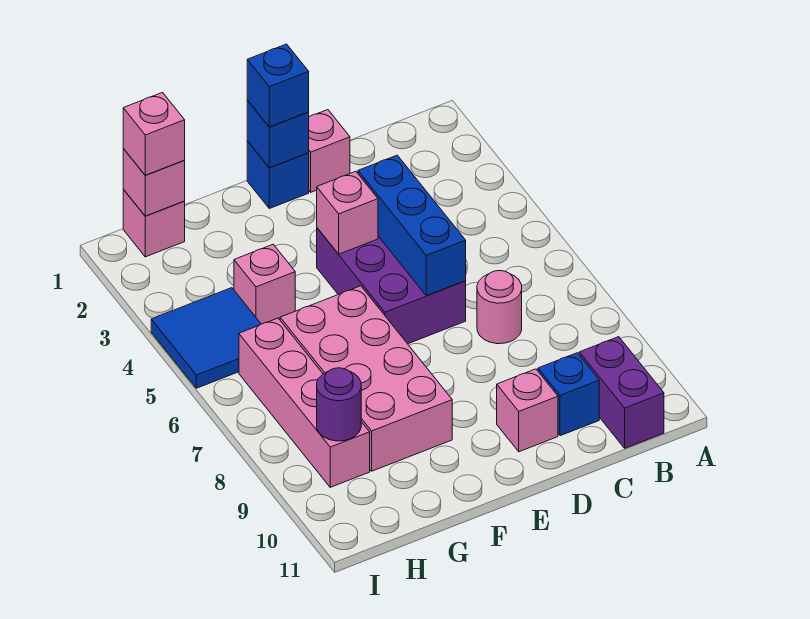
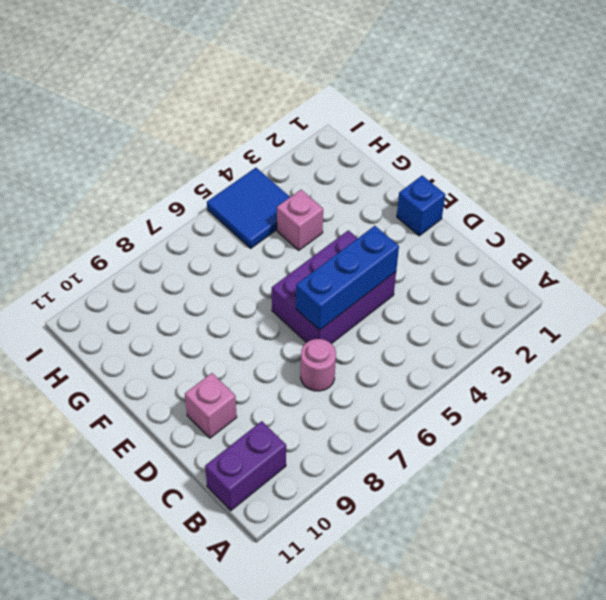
none -> blue 1x1 brick [538,353,599,436]
none -> pink 1x1 brick [309,110,350,192]
none -> pink 2x4 brick [280,286,452,471]

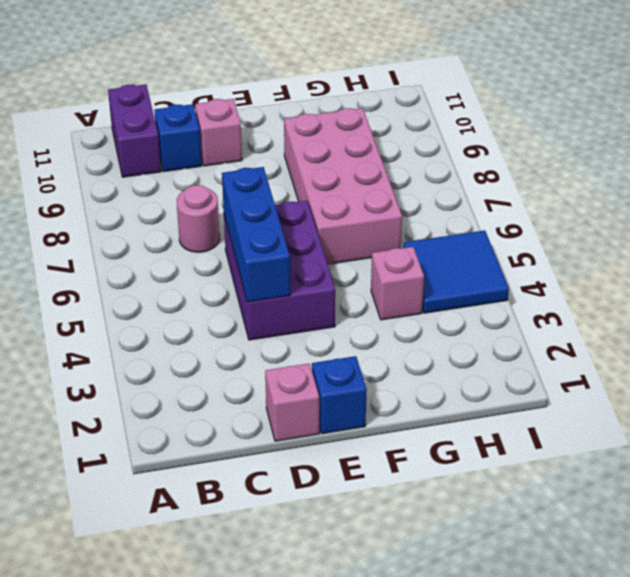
none -> pink 1x1 brick [123,189,185,257]
none -> pink 1x4 brick [239,318,370,487]
none -> blue 1x1 brick [247,100,309,168]

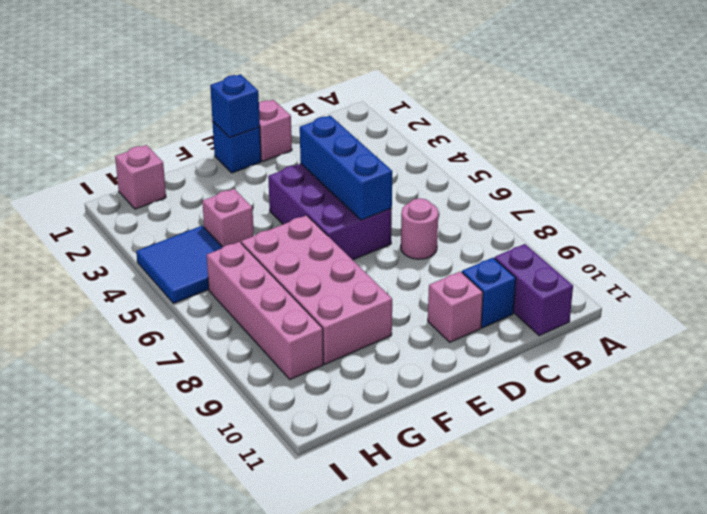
none -> pink 1x1 brick [317,171,378,254]
none -> pink 1x1 brick [123,149,185,216]
none -> purple 1x1 round brick [317,368,361,441]

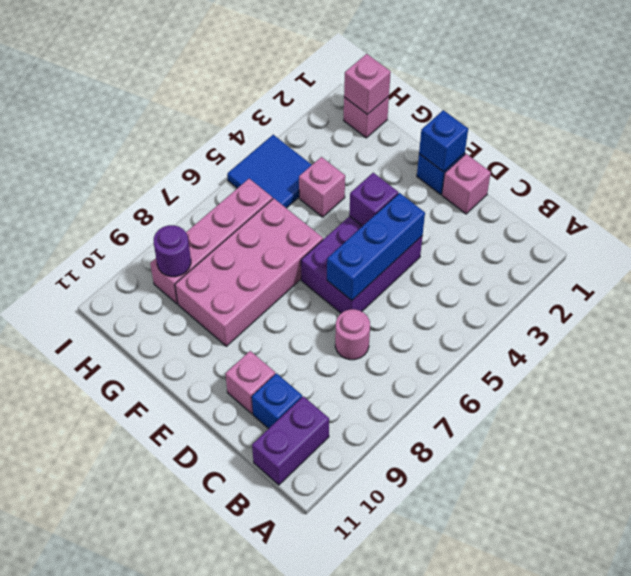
purple 1x1 brick [349,173,398,226] -> pink 1x1 brick [317,171,378,254]
none -> blue 1x1 brick [247,44,309,127]
none -> pink 1x1 brick [123,93,185,175]

